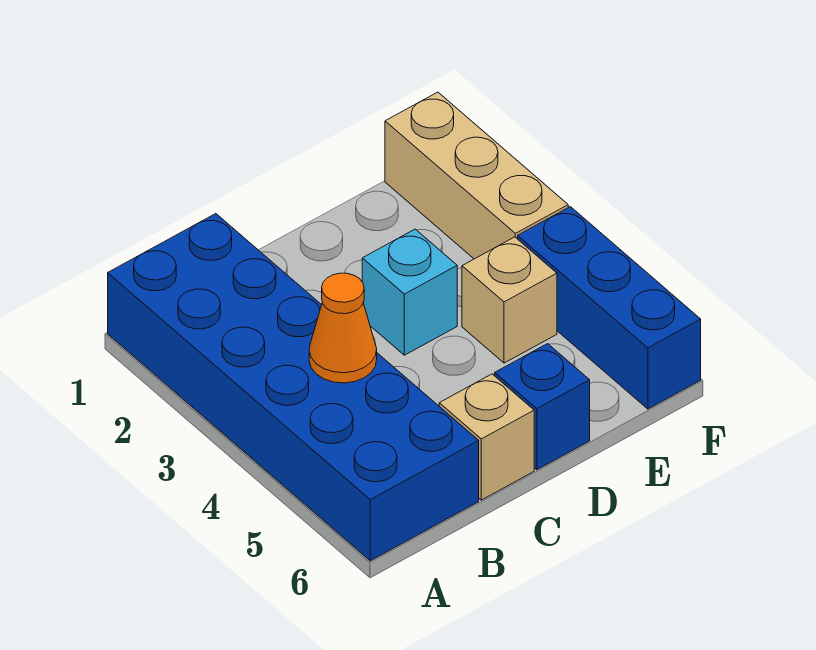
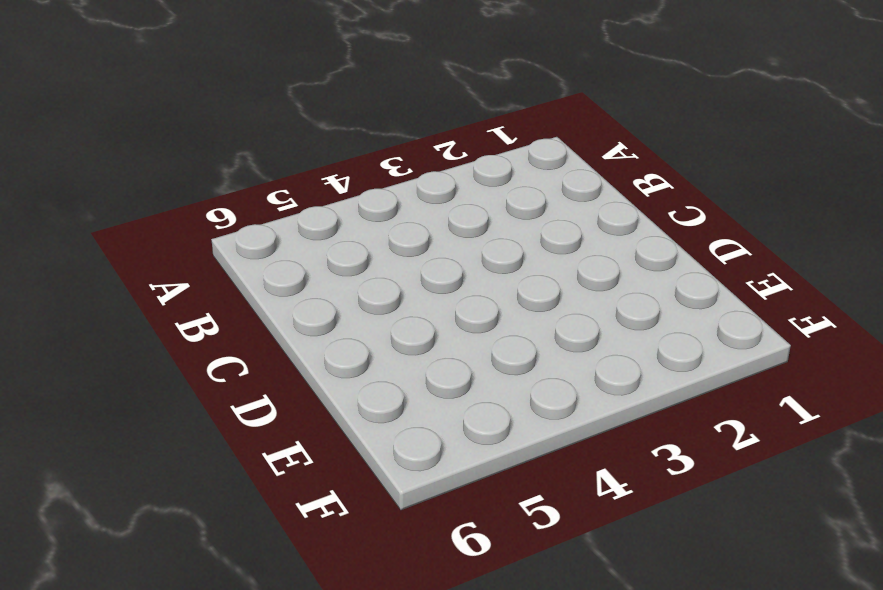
none -> blue 2x6 brick [108,214,479,561]
none -> tan 1x1 brick [439,374,534,500]

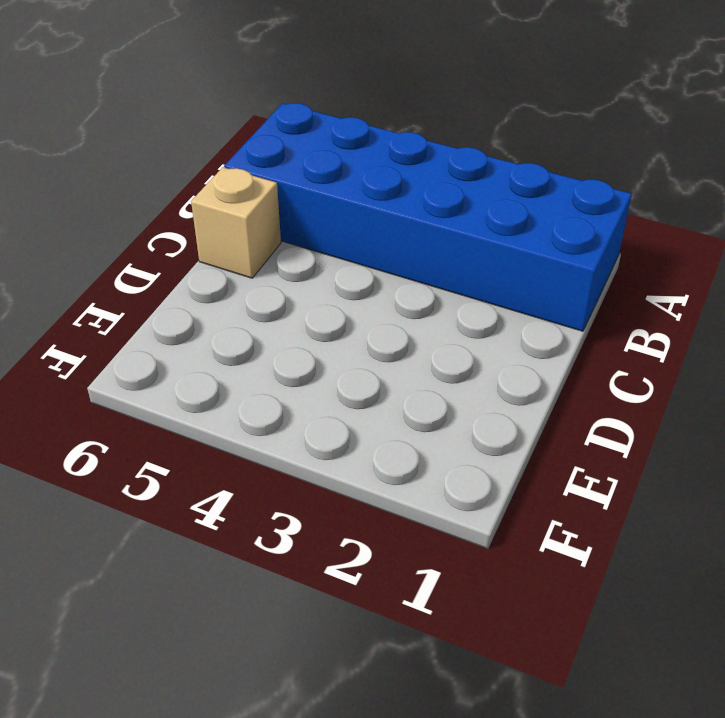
none -> cyan 1x1 brick [362,229,457,355]
none -> blue 1x1 brick [495,344,590,470]

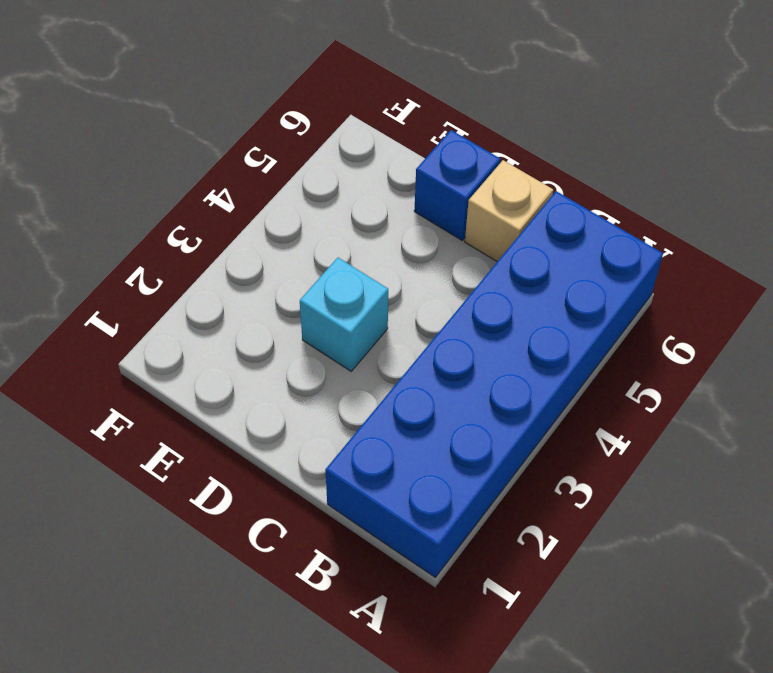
none -> tan 1x1 brick [462,237,557,363]
none -> tan 1x3 brick [385,92,568,259]

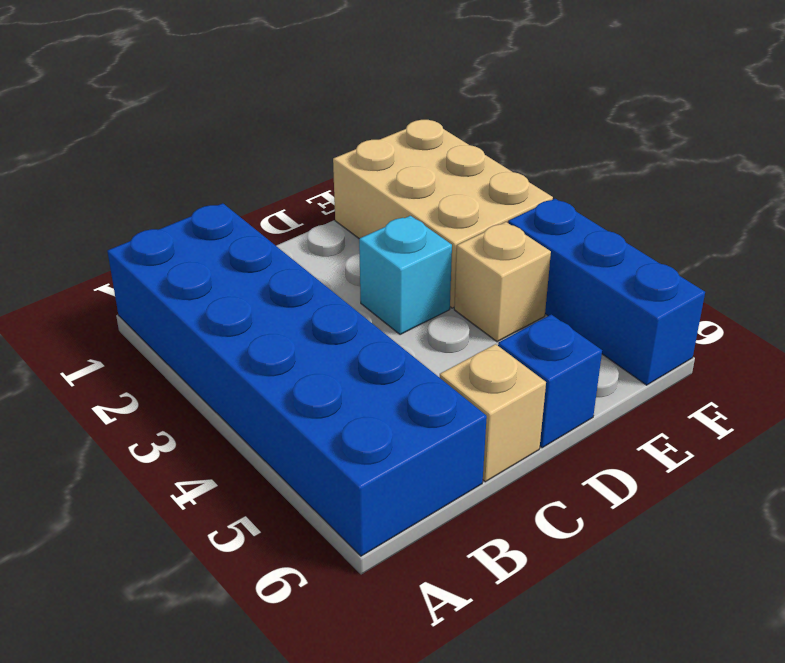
tan 2x3 brick [333,120,553,308] -> tan 1x3 brick [385,92,568,259]
none -> orange 1x1 cone [309,273,377,383]

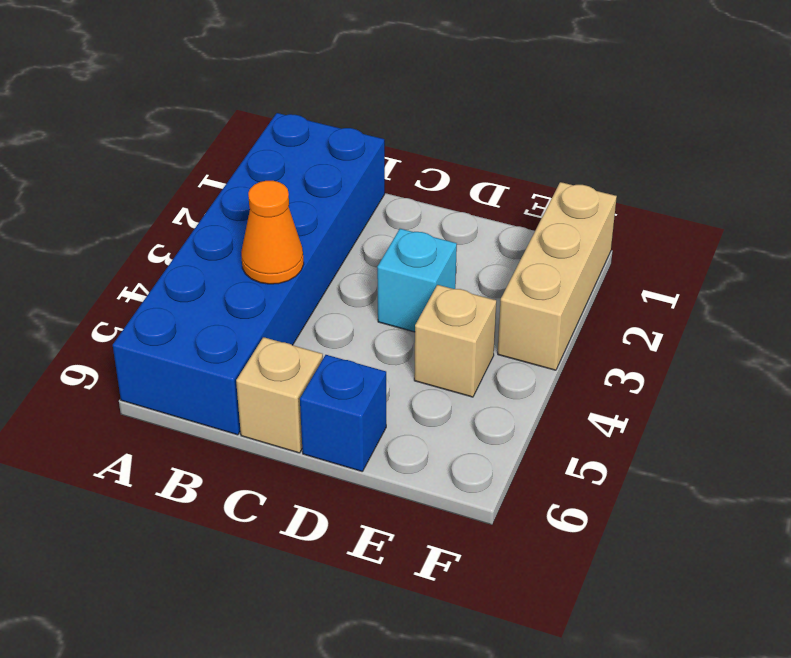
none -> blue 1x3 brick [518,207,701,409]

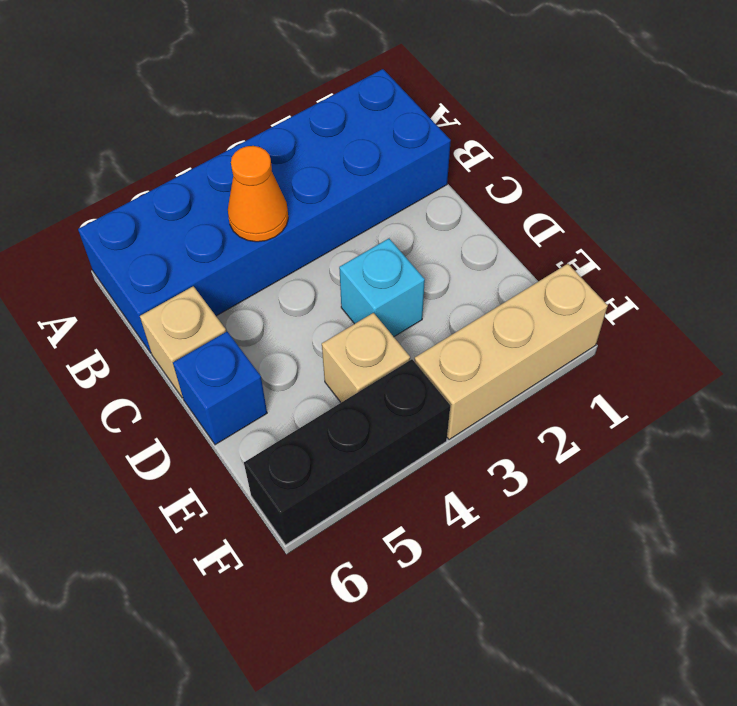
black 1x3 brick [244,359,450,545] -> blue 1x3 brick [518,207,701,409]

